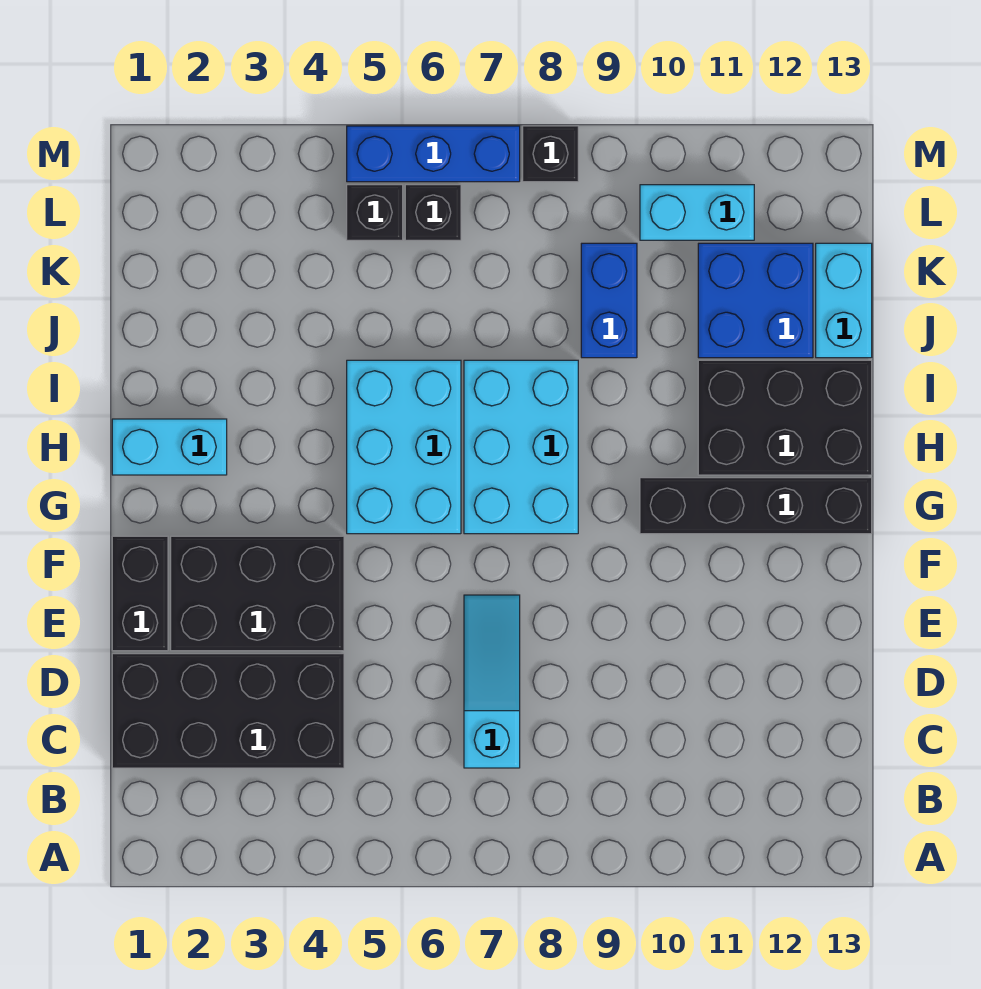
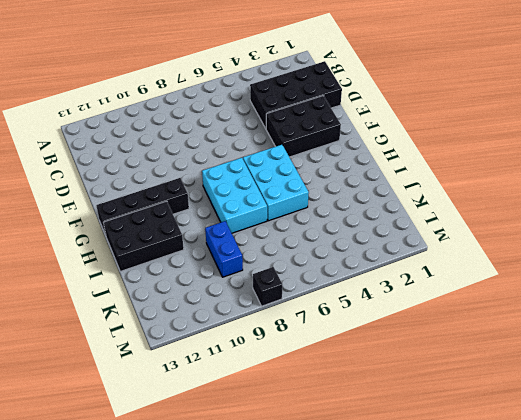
none -> cyan 1x3 slope [464,595,520,768]
none -> black 1x2 brick [112,536,168,651]
none -> cyan 1x2 brick [112,419,227,475]

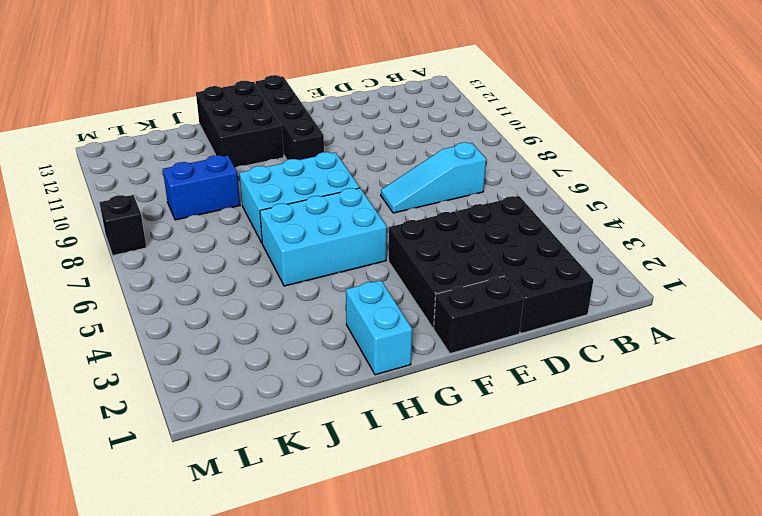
none -> blue 2x2 brick [698,243,813,358]
none -> cyan 1x2 brick [816,243,872,358]
none -> black 1x1 brick [347,185,403,240]

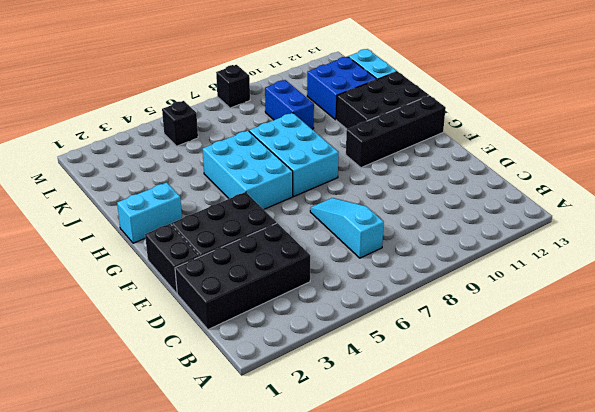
none -> black 1x1 brick [405,185,461,240]
none -> cyan 1x2 brick [640,185,754,240]
none -> blue 1x3 brick [347,126,520,182]

